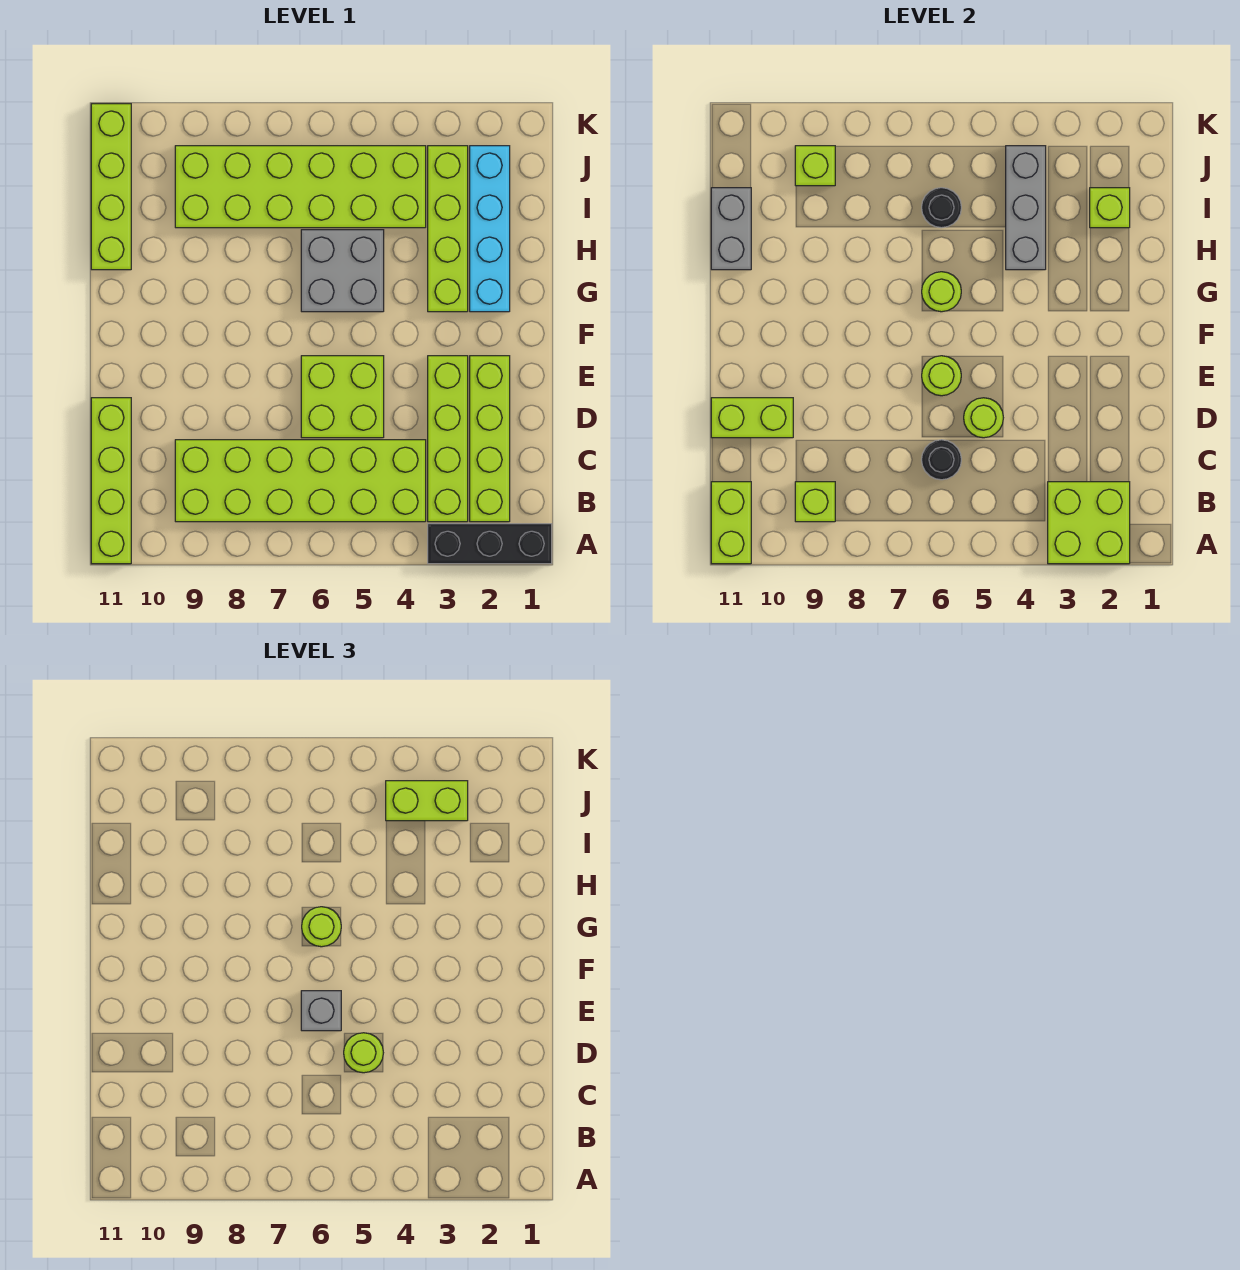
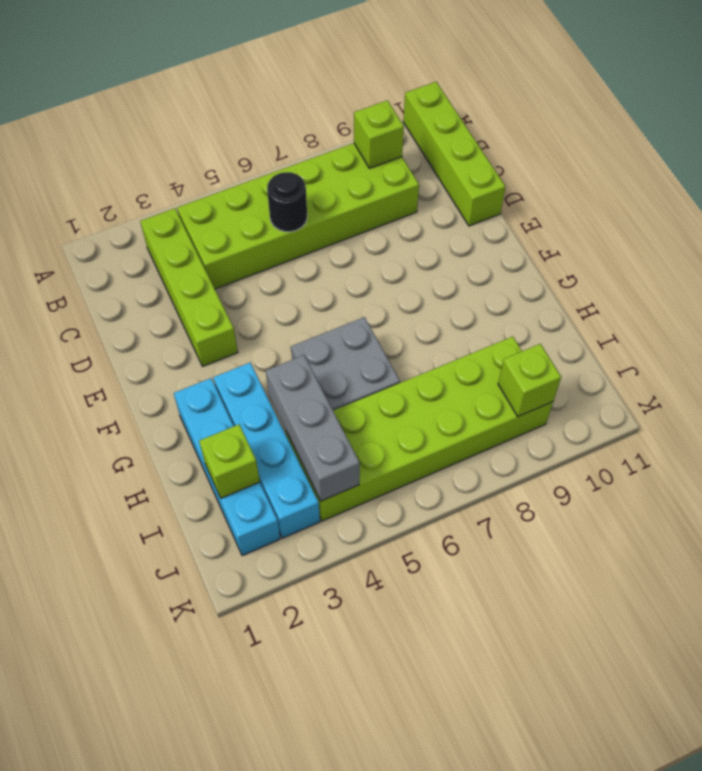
cyan 1x4 brick [213,363,320,538] -> lime 1x4 brick [428,146,468,312]
none -> black 1x3 brick [428,524,552,564]
none -> lime 1x4 brick [470,356,510,522]
none -> lime 2x2 brick [301,356,384,438]

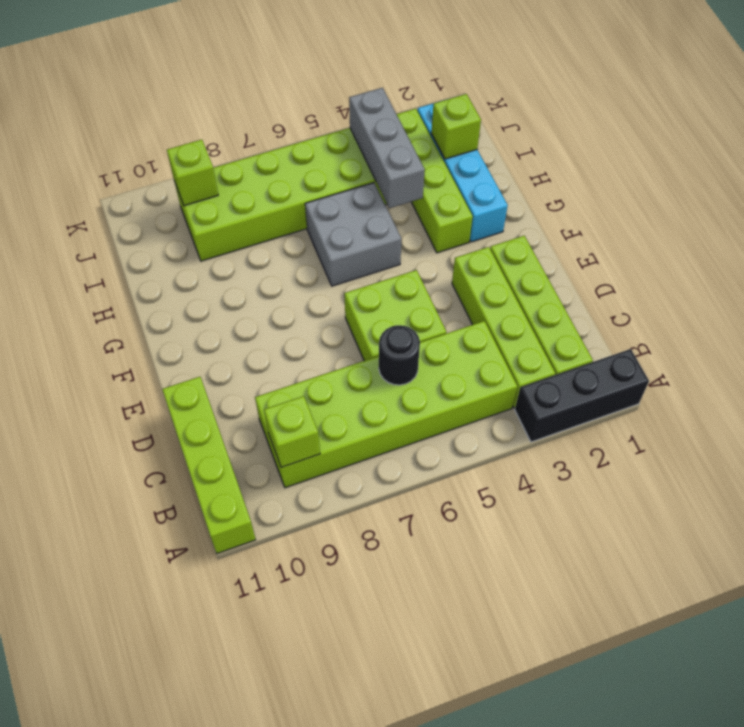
none -> lime 1x4 brick [91,104,131,270]
none -> lime 2x2 brick [1048,482,1130,564]
none -> lime 1x2 brick [711,482,751,564]

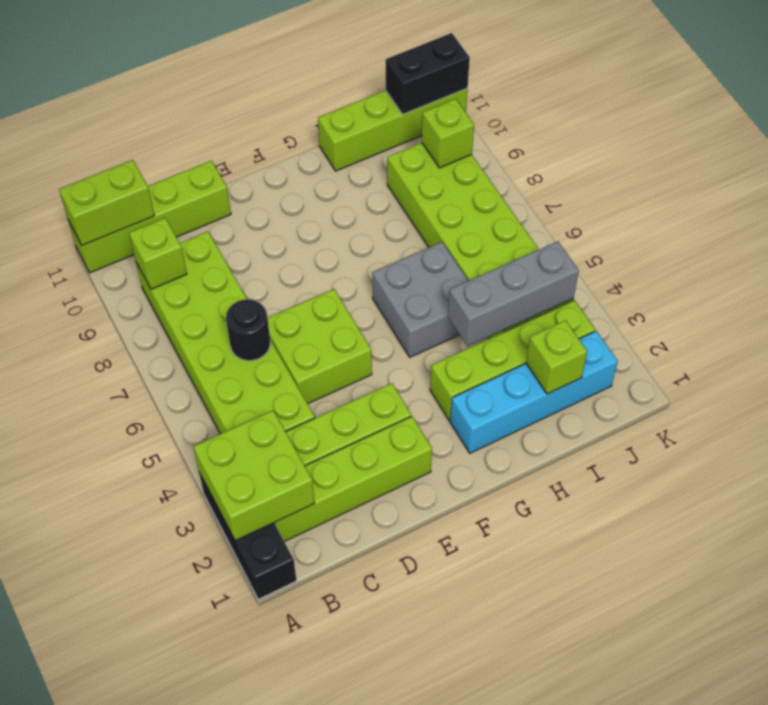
black 1x2 brick [386,33,470,114] -> none
none -> lime 1x1 round brick [964,398,1003,438]
none -> lime 1x2 brick [711,398,793,438]
none -> lime 1x1 round brick [922,356,961,396]

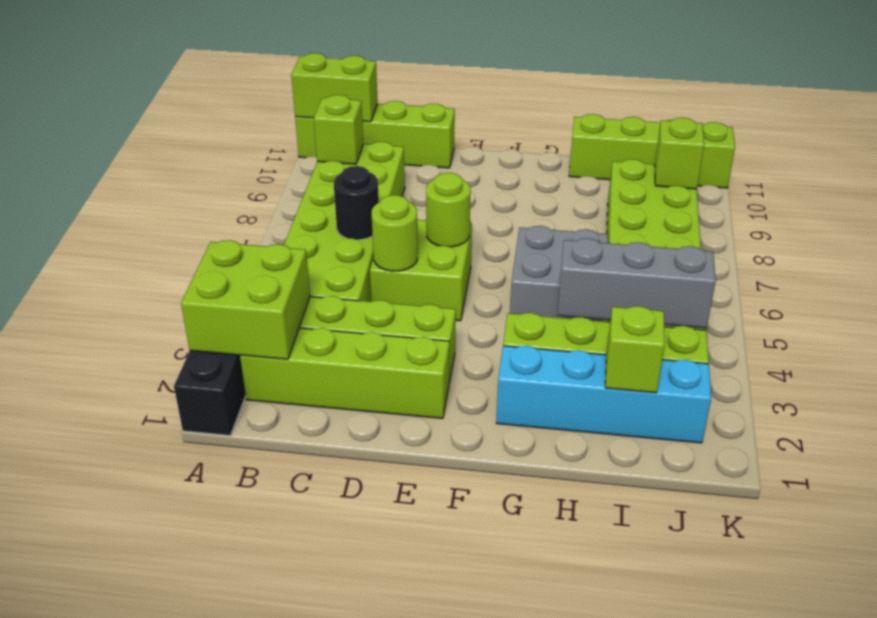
none -> lime 1x2 brick [711,398,793,438]
none -> lime 1x1 round brick [922,272,961,312]
none -> grey 1x2 brick [711,188,751,270]

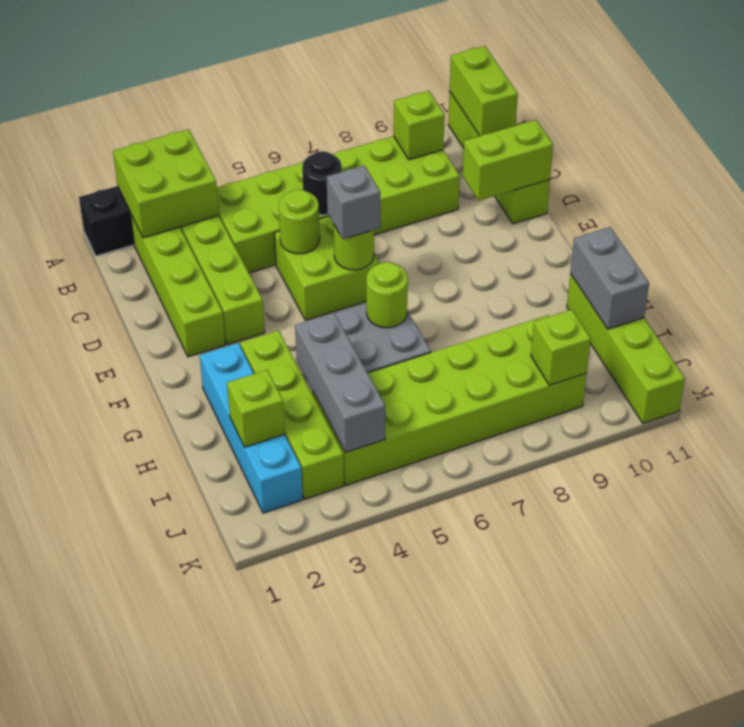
none -> black 1x1 round brick [922,188,961,228]
none -> lime 1x1 round brick [344,1033,383,1073]
none -> lime 1x1 round brick [302,907,341,947]

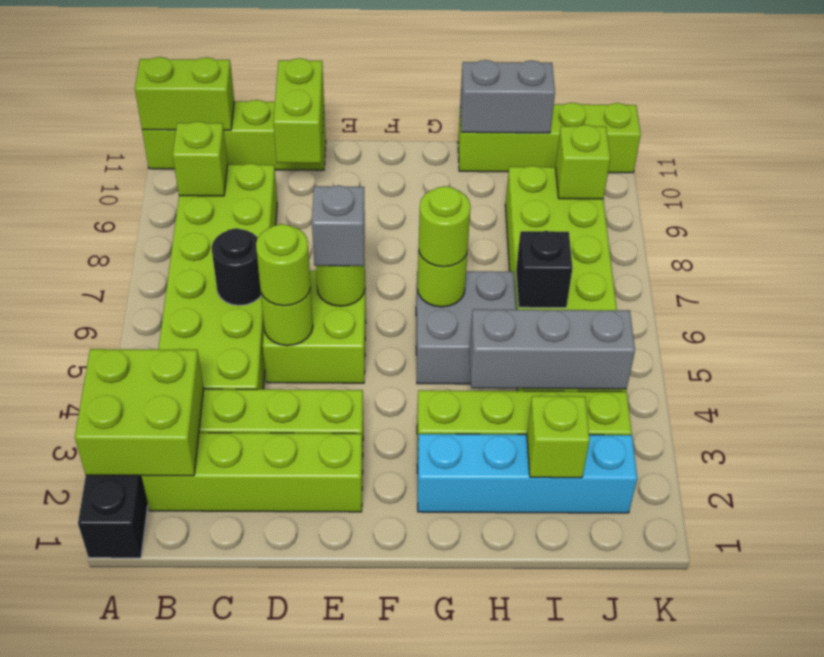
black 1x1 brick [516,231,573,308] -> black 1x1 round brick [922,188,961,228]
none -> lime 1x2 brick [386,781,468,821]

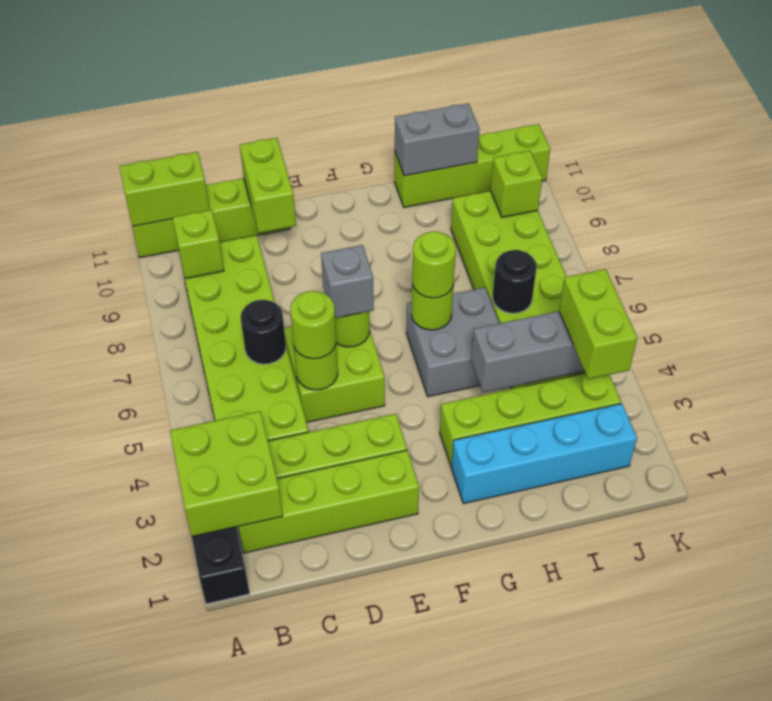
none -> lime 1x1 brick [1090,188,1130,228]

